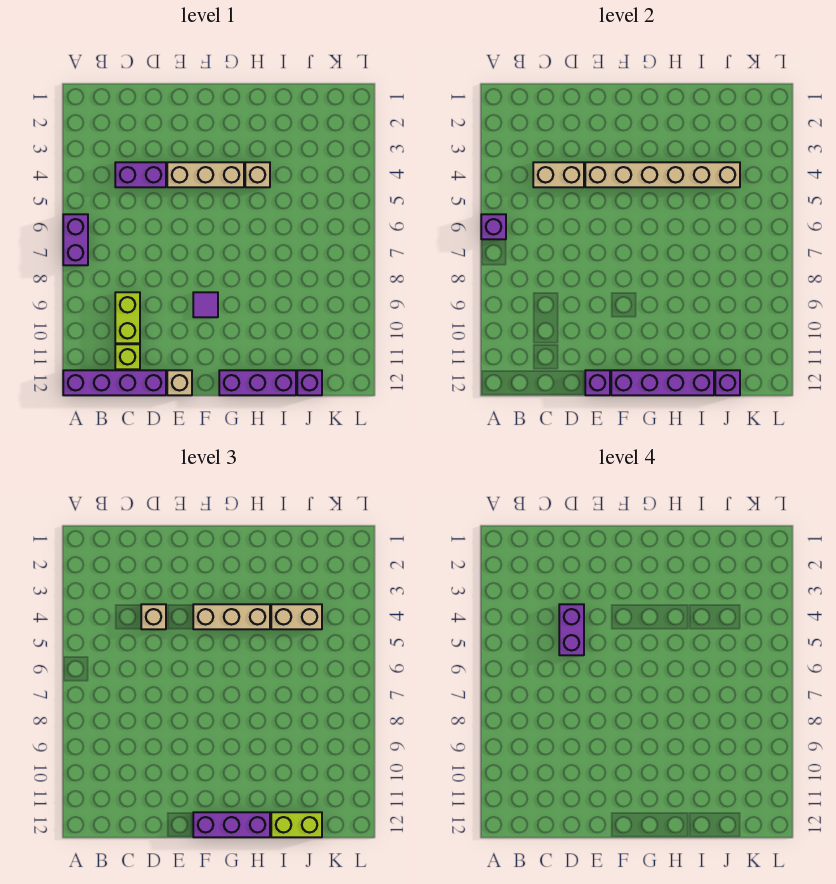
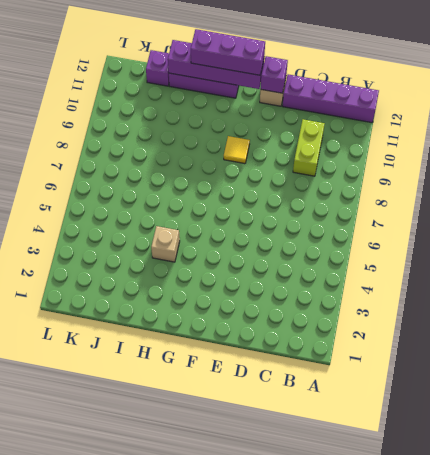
yellow 1x1 tile [224,136,250,164] -> purple 1x1 tile [193,292,218,317]
none -> purple 1x2 brick [63,214,88,265]
none -> purple 1x2 brick [115,162,166,187]
none -> lime 1x1 brick [115,344,140,369]

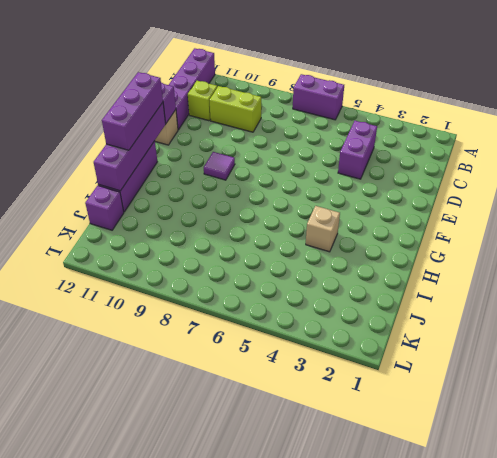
none -> tan 1x3 brick [167,162,244,187]
none -> purple 1x1 brick [481,214,506,239]
none -> tan 1x2 brick [533,162,584,187]

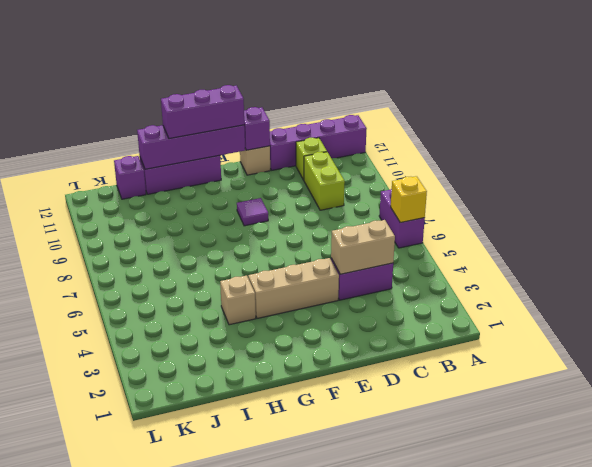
yellow 1x1 brick [391,176,427,223] -> purple 1x1 brick [481,214,506,239]
none -> tan 1x6 brick [585,162,740,187]
none -> purple 1x1 brick [715,370,740,395]
none -> tan 1x1 brick [141,604,166,629]

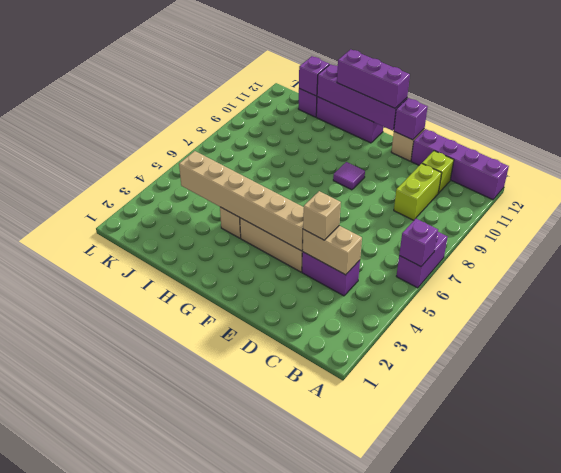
none -> tan 1x3 brick [193,604,270,629]
none -> tan 1x2 brick [271,604,322,629]
none -> lime 1x2 brick [271,812,322,837]

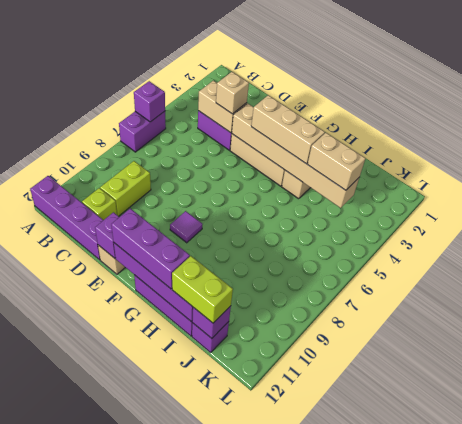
none -> purple 1x2 brick [559,604,584,655]

